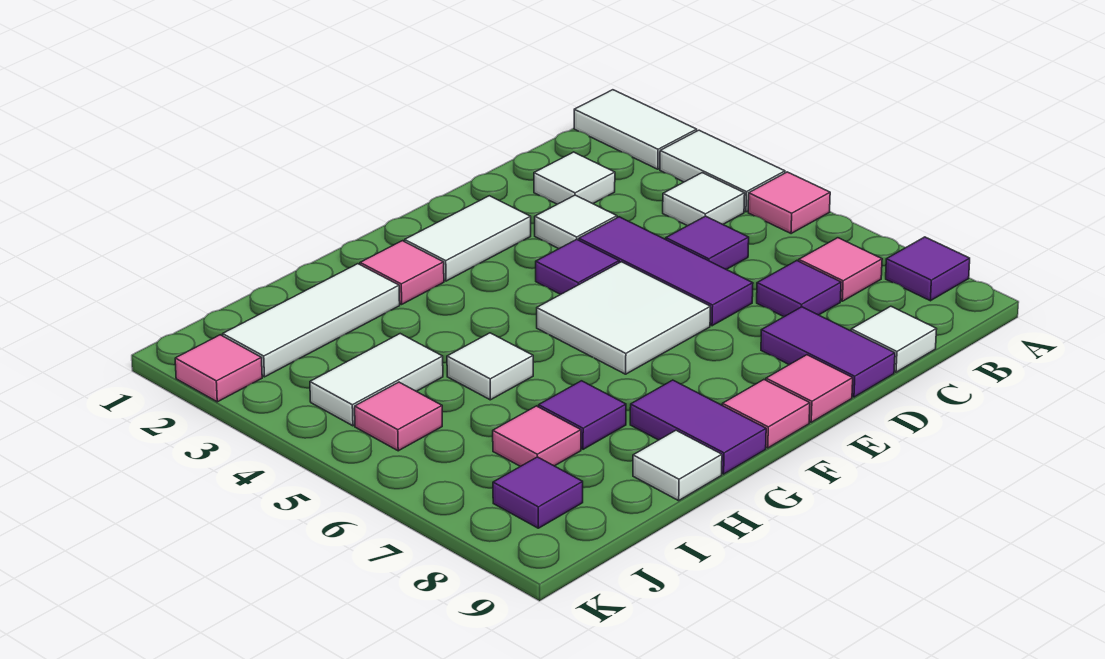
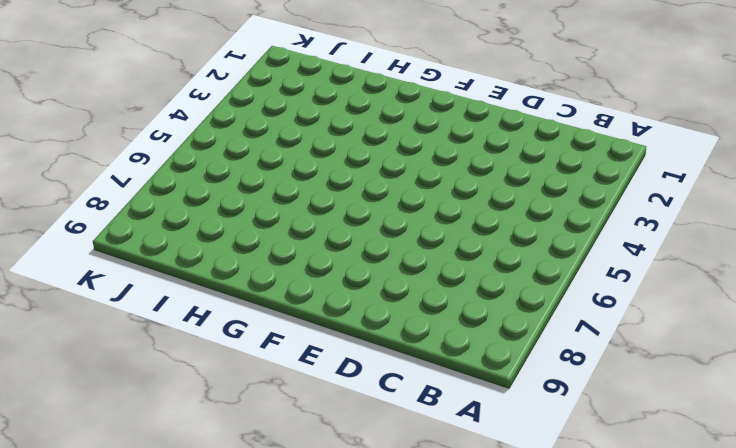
none -> white 1x2 tile [574,90,697,169]
none -> white 1x2 tile [660,130,785,212]
none -> pink 1x1 tile [748,172,830,234]

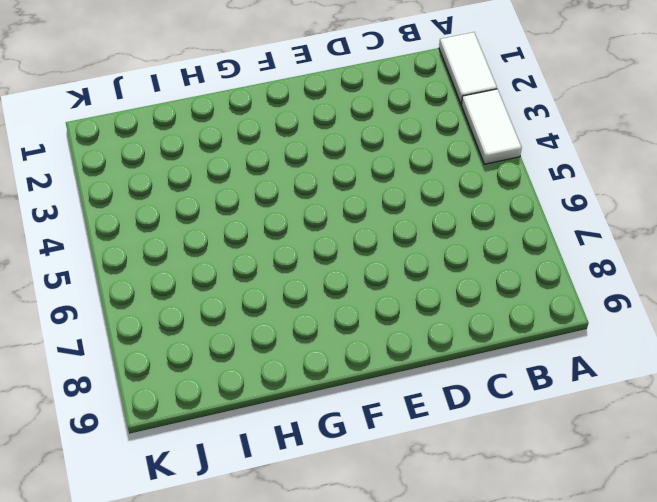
none -> pink 1x1 tile [748,172,830,234]
none -> purple 1x1 tile [886,237,970,301]
none -> white 1x1 tile [663,173,745,226]

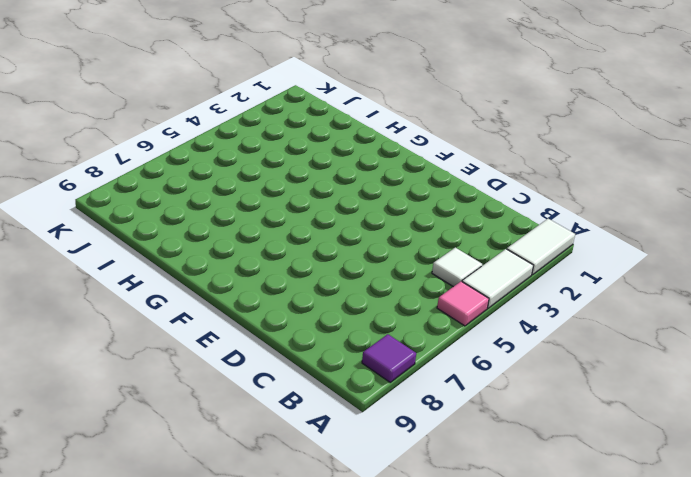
none -> pink 1x1 tile [799,238,882,301]
none -> white 1x1 tile [534,152,615,204]
none -> purple 1x1 tile [666,216,749,270]

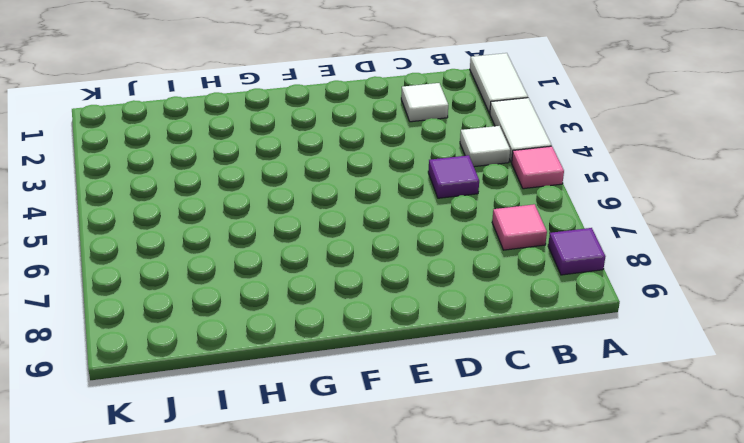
none -> purple 1x1 tile [757,261,841,317]
none -> white 1x1 tile [851,306,937,372]
none -> white 1x1 tile [535,195,617,249]

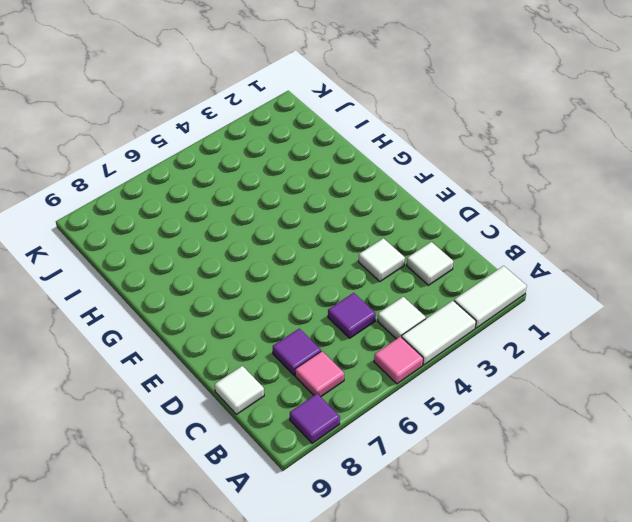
none -> purple 1x3 tile [579,217,753,326]
none -> purple 1x2 tile [761,307,895,397]
none -> white 1x2 tile [405,196,531,281]

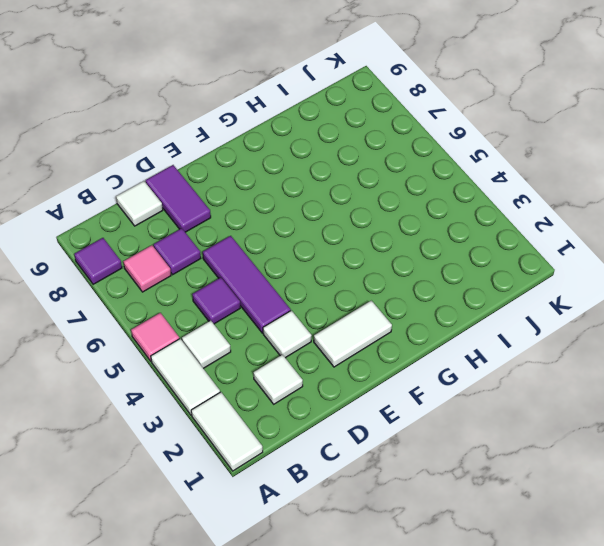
none -> purple 1x1 tile [536,239,619,294]
none -> white 2x2 tile [537,262,710,374]
none -> pink 1x1 tile [766,355,853,422]

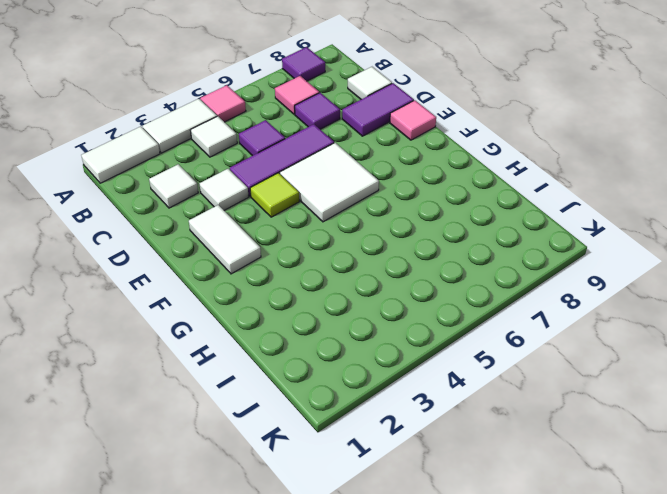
lime 1x1 tile [250,173,299,217] -> purple 1x1 tile [536,239,619,294]
none -> pink 1x1 tile [722,380,810,448]
none -> pink 1x1 tile [360,241,444,304]
none -> purple 1x2 tile [630,380,766,474]

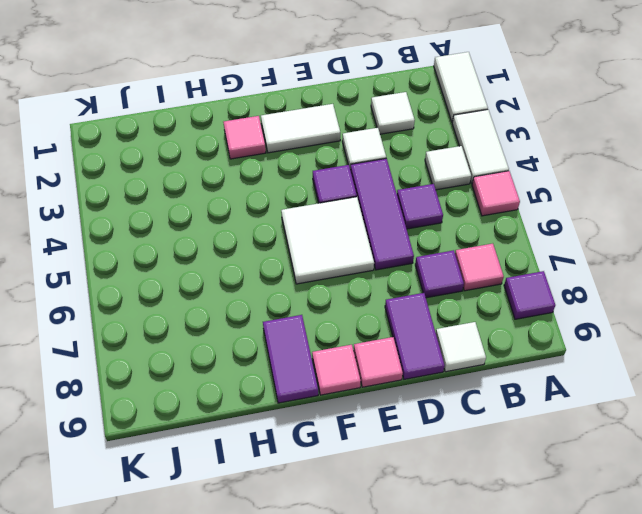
none -> white 1x3 tile [223,264,400,377]
none -> white 1x1 tile [447,333,533,400]
none -> purple 1x1 tile [539,381,626,449]

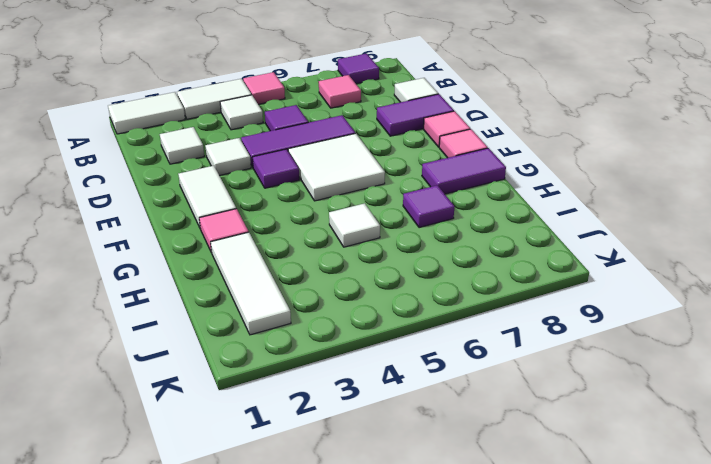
none -> purple 1x1 tile [757,261,841,317]
none -> white 1x1 tile [633,430,722,501]
none -> white 1x2 tile [310,334,443,426]

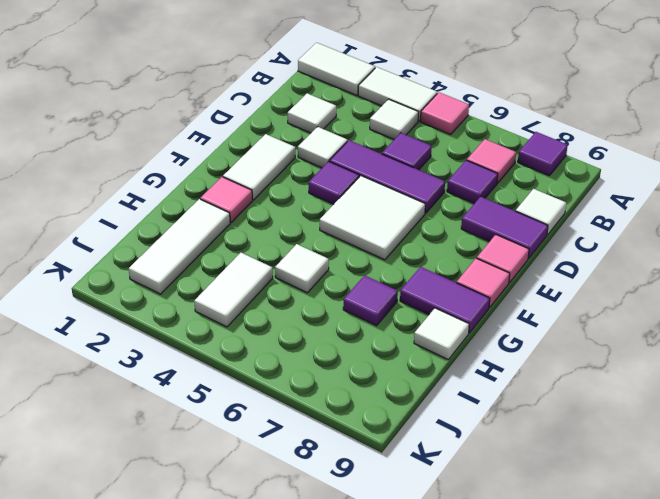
none -> pink 1x1 tile [493,406,581,467]
none -> pink 1x1 tile [355,382,442,451]
none -> purple 1x1 tile [493,457,583,528]

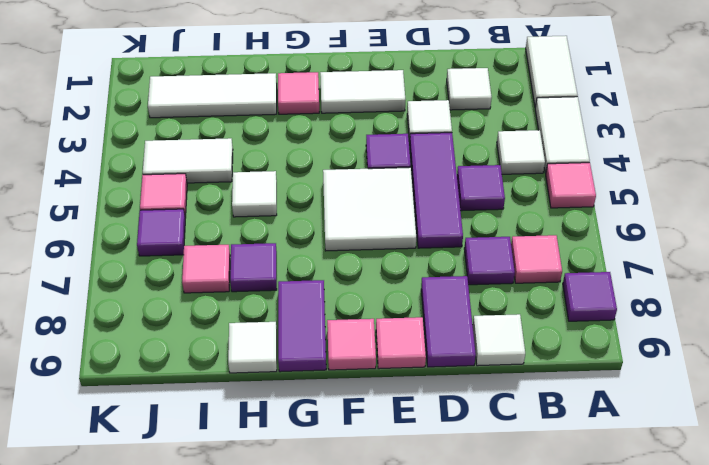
purple 1x1 tile [137,209,185,256] -> purple 1x1 tile moved to [493,457,583,528]
none -> pink 1x1 tile [175,335,262,402]

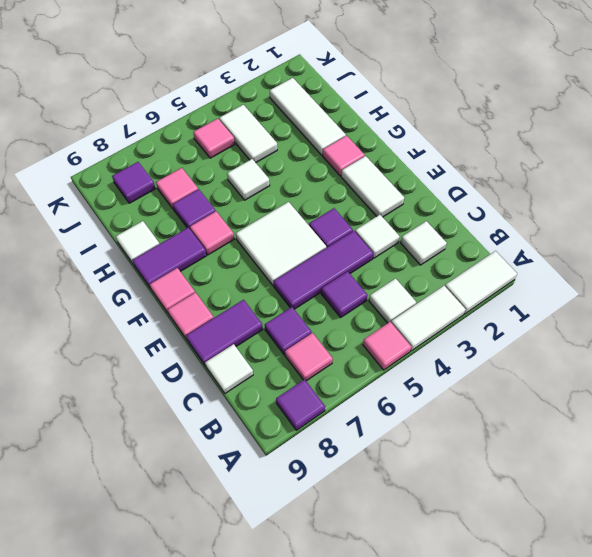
pink 1x1 tile [190,211,234,255] -> pink 1x1 tile moved to [175,335,262,402]

